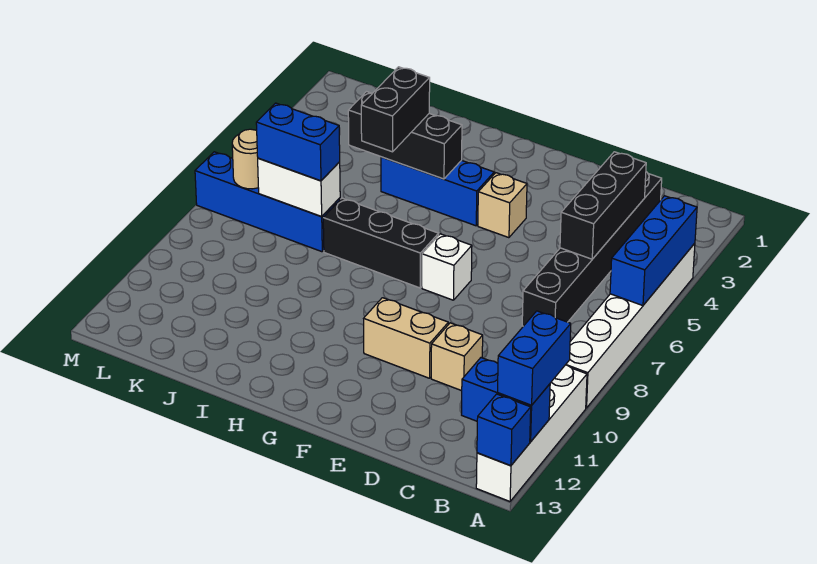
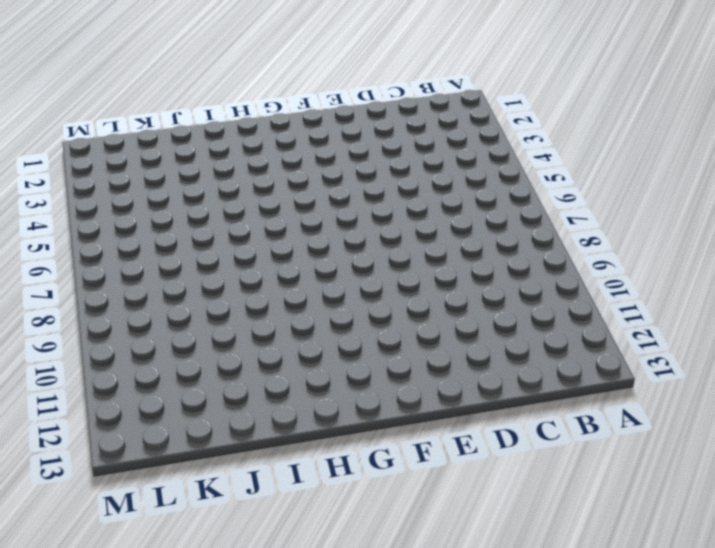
none -> white 1x6 brick [566,243,695,408]
none -> white 1x4 brick [476,365,587,501]
none -> black 1x6 brick [522,172,662,326]

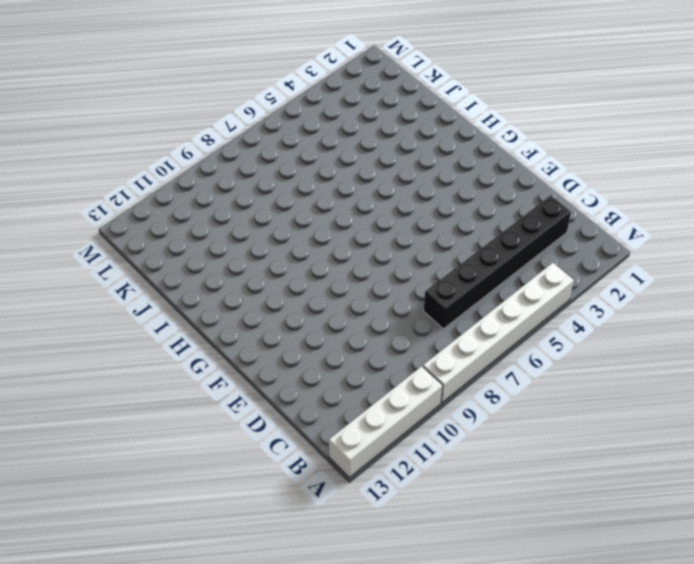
none -> tan 1x1 brick [431,323,483,391]
none -> tan 1x2 brick [364,298,448,378]
none -> tan 1x1 brick [478,173,527,238]

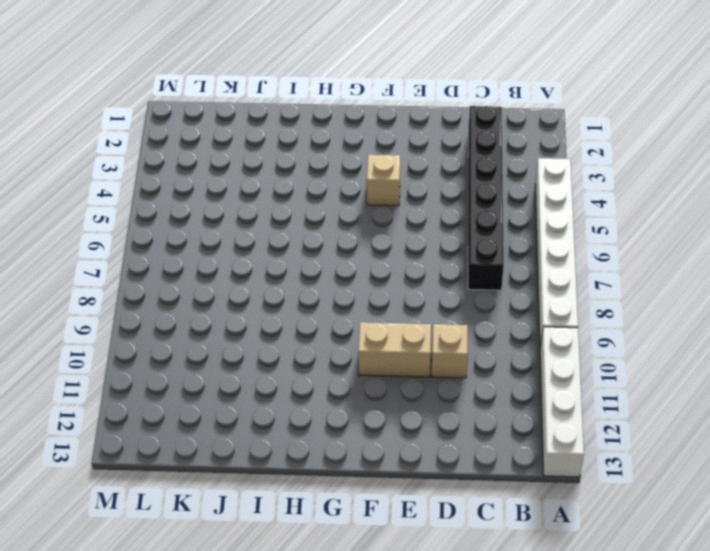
none -> white 1x1 brick [422,234,472,300]
none -> blue 1x3 brick [381,157,494,226]
none -> black 1x3 brick [323,198,439,288]

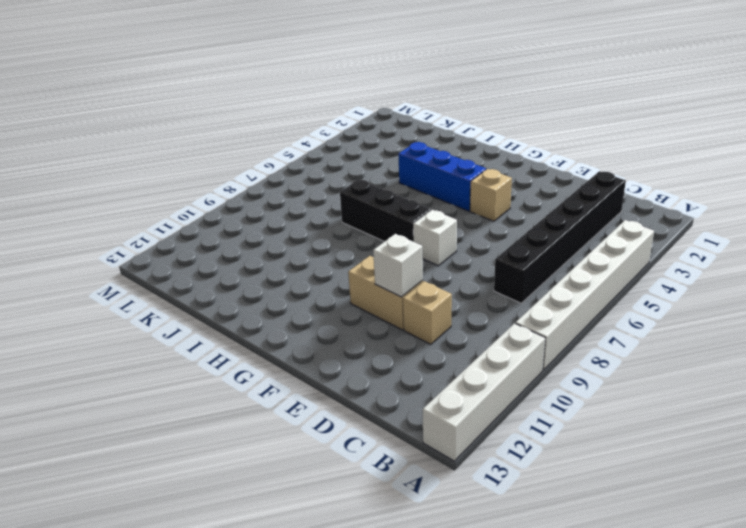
white 1x1 brick [373,234,423,297] -> none
none -> blue 1x4 brick [195,152,340,252]
none -> blue 1x3 brick [610,196,697,306]
none -> blue 1x2 brick [462,358,550,442]

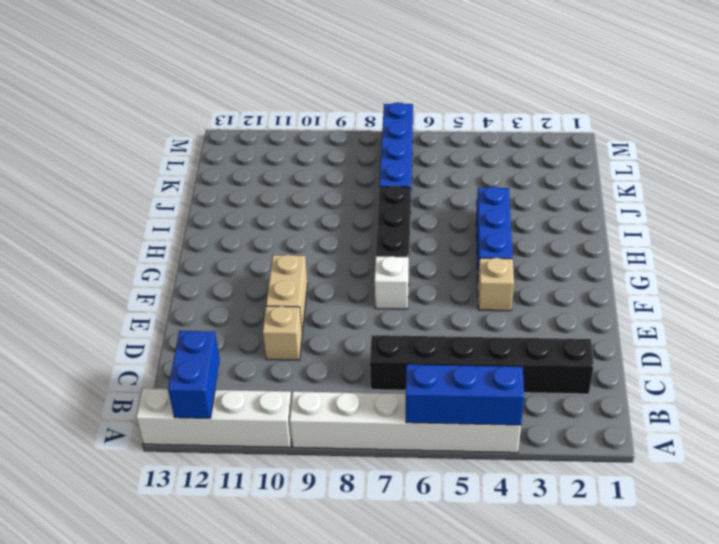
none -> blue 1x1 brick [477,394,531,466]
none -> black 1x3 brick [560,152,646,259]
none -> black 1x3 brick [348,92,462,179]

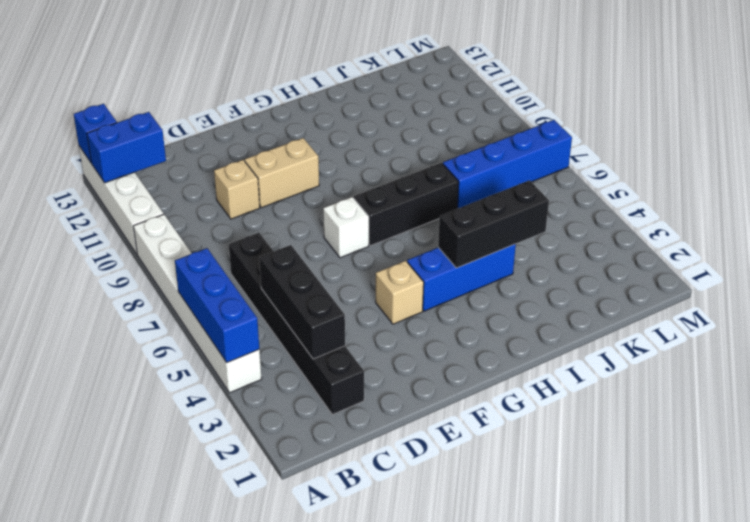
none -> white 1x2 brick [258,158,340,217]
none -> tan 1x1 round brick [232,129,258,189]
none -> blue 1x2 brick [498,311,571,405]

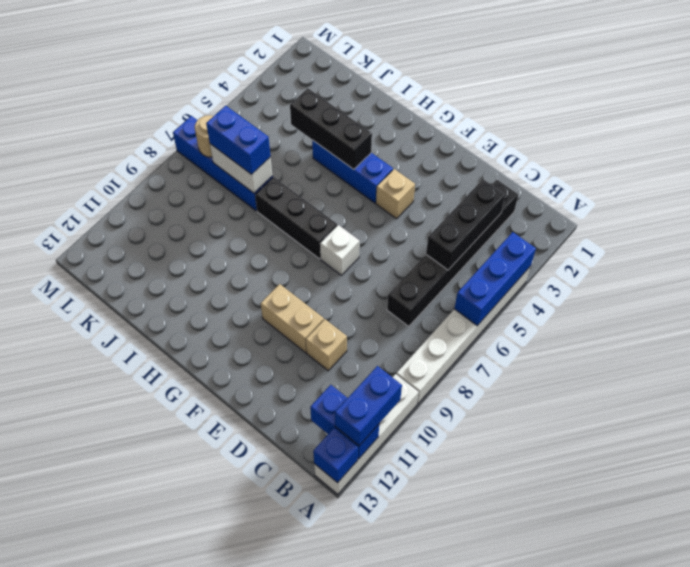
none -> black 1x2 brick [361,67,430,152]

